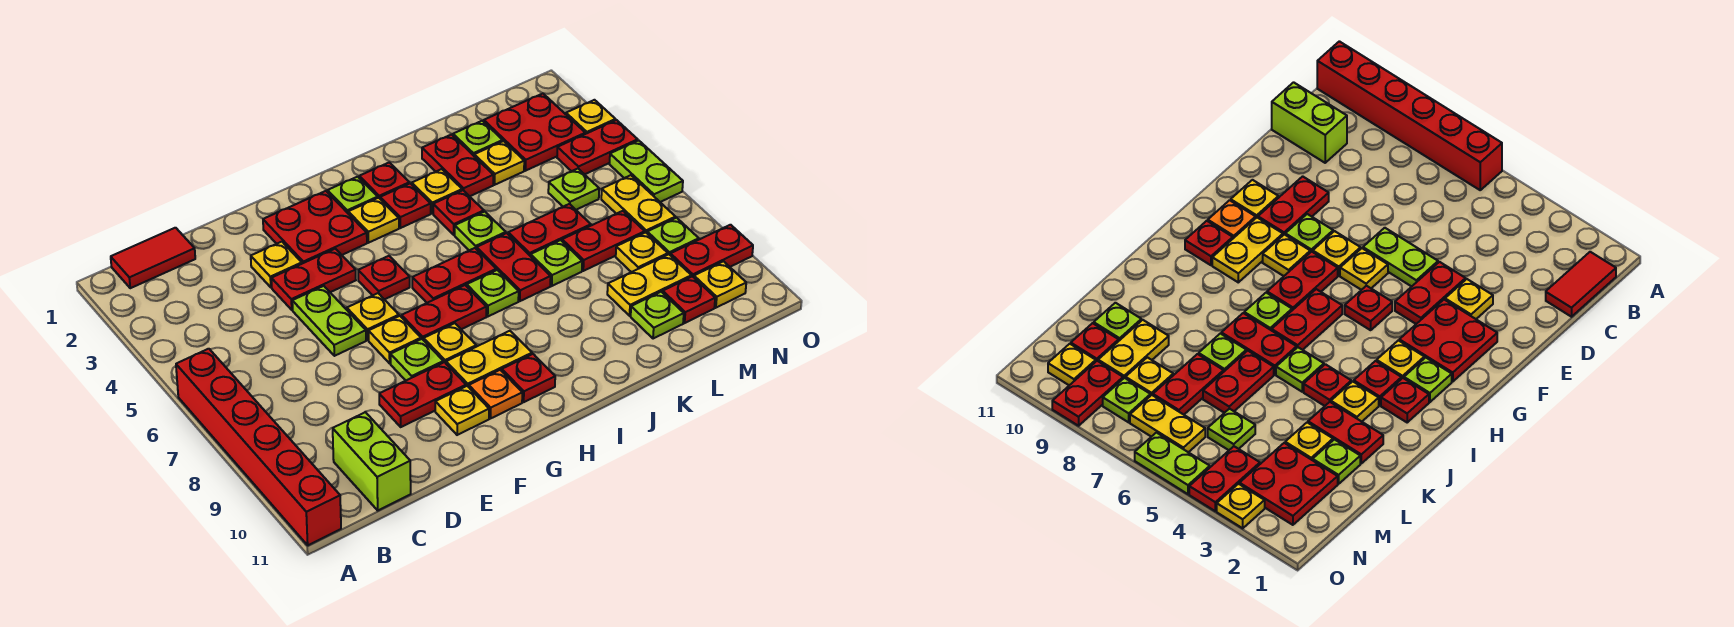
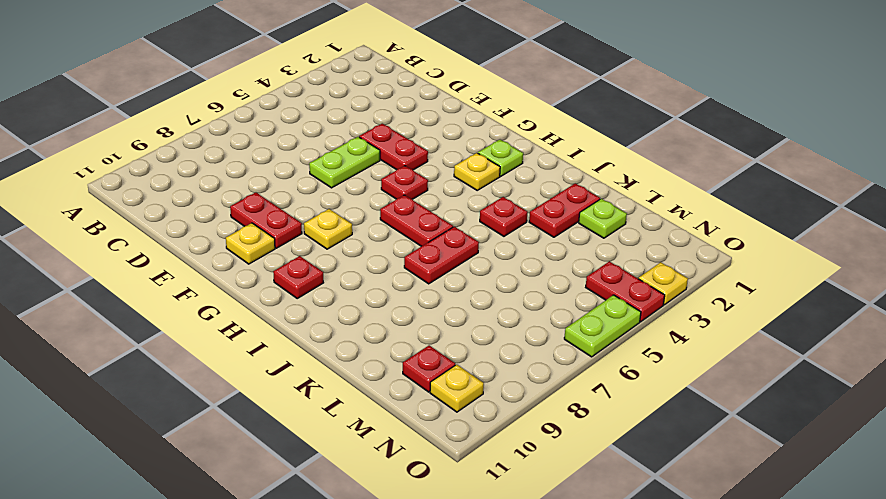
none -> red 1x6 brick [176,349,341,545]
none -> red 1x2 tile [111,228,195,288]
none -> lime 1x2 brick [333,412,411,510]
none -> yellow 1x1 plate [251,242,302,287]

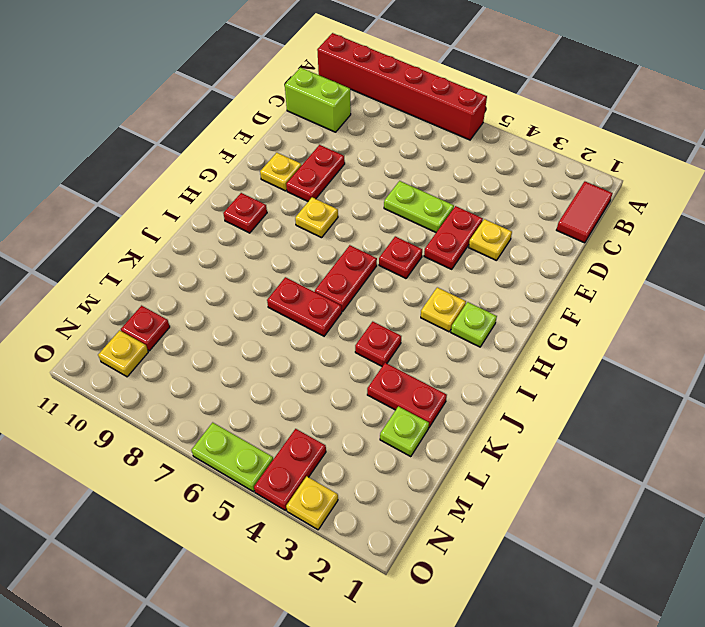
none -> red 2x2 plate [263,191,367,264]
none -> yellow 1x1 plate [347,293,399,340]
none -> yellow 1x1 plate [369,316,421,363]
none -> lime 1x1 plate [390,339,443,380]

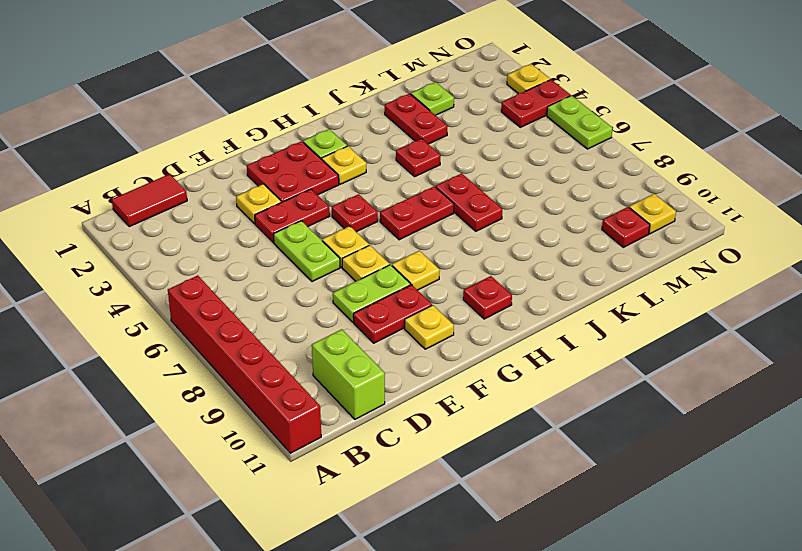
lime 1x2 plate [333,265,410,322] -> lime 1x1 plate [390,339,443,380]
none -> red 1x2 plate [402,285,486,340]
none -> yellow 1x2 plate [446,331,532,387]
none -> orange 1x1 plate [469,370,522,418]
none -> red 1x1 plate [359,162,409,198]

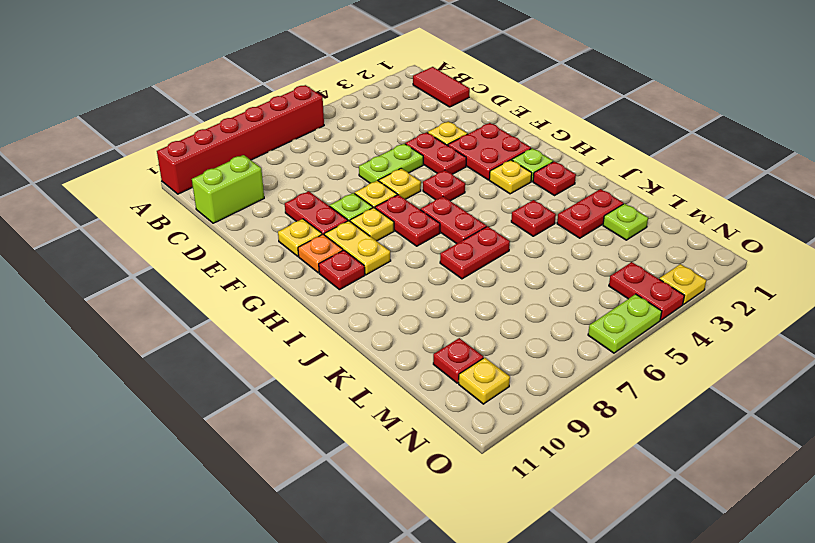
none -> red 1x1 plate [380,183,431,228]
none -> lime 1x1 plate [467,270,519,316]
none -> yellow 1x1 plate [412,169,462,214]
none -> lime 1x1 plate [455,212,506,250]

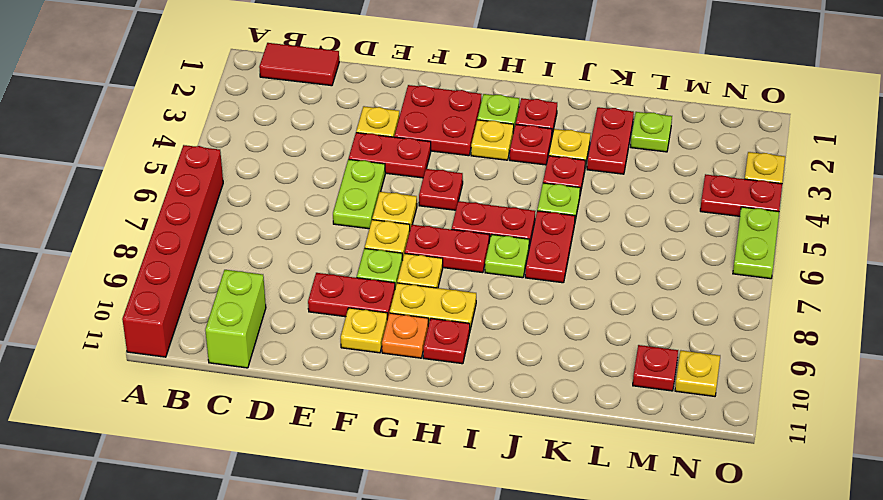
none -> red 1x2 plate [508,204,591,256]
none -> lime 1x1 plate [531,240,582,286]
none -> yellow 1x1 plate [474,141,524,185]
none -> red 1x2 plate [562,211,645,271]

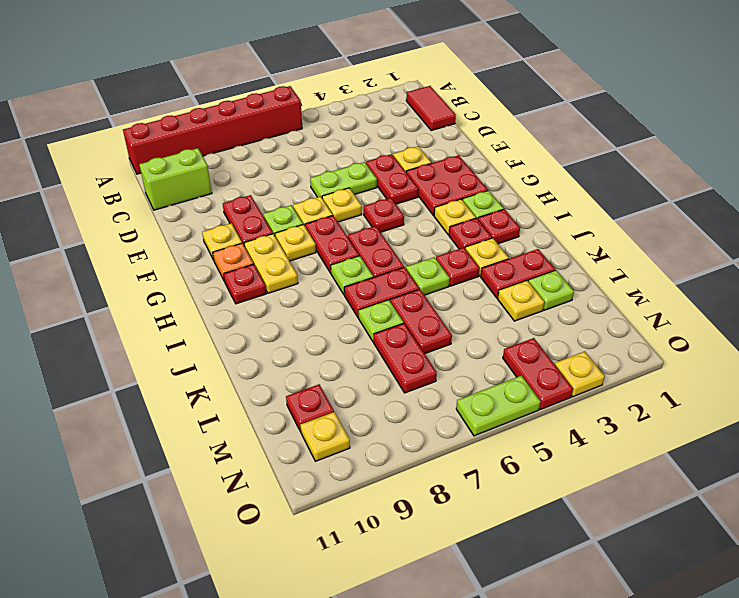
none -> yellow 1x2 plate [607,254,691,316]
none -> lime 1x1 plate [631,292,684,339]
none -> red 2x2 plate [484,94,585,171]
none -> lime 1x1 plate [548,169,599,210]

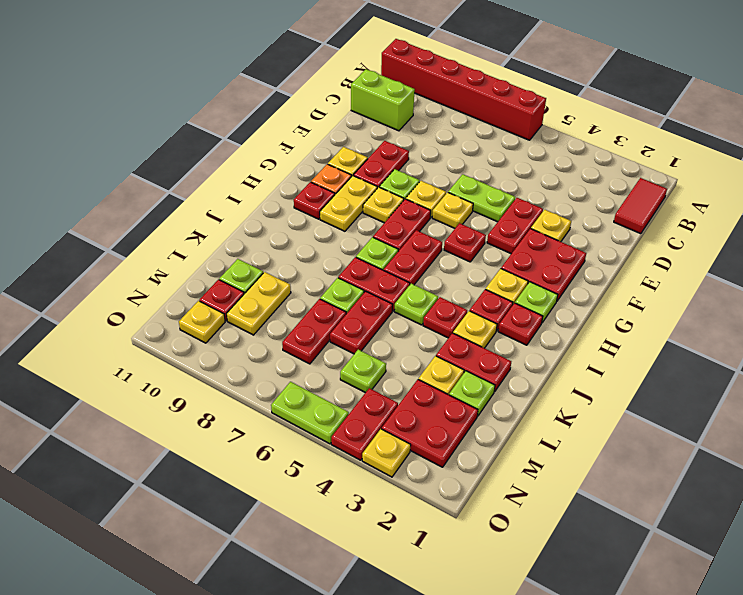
none -> yellow 1x1 plate [616,232,668,272]
none -> yellow 1x2 plate [601,175,675,233]
none -> lime 1x1 plate [647,218,699,255]
none -> red 1x2 plate [670,225,753,277]

